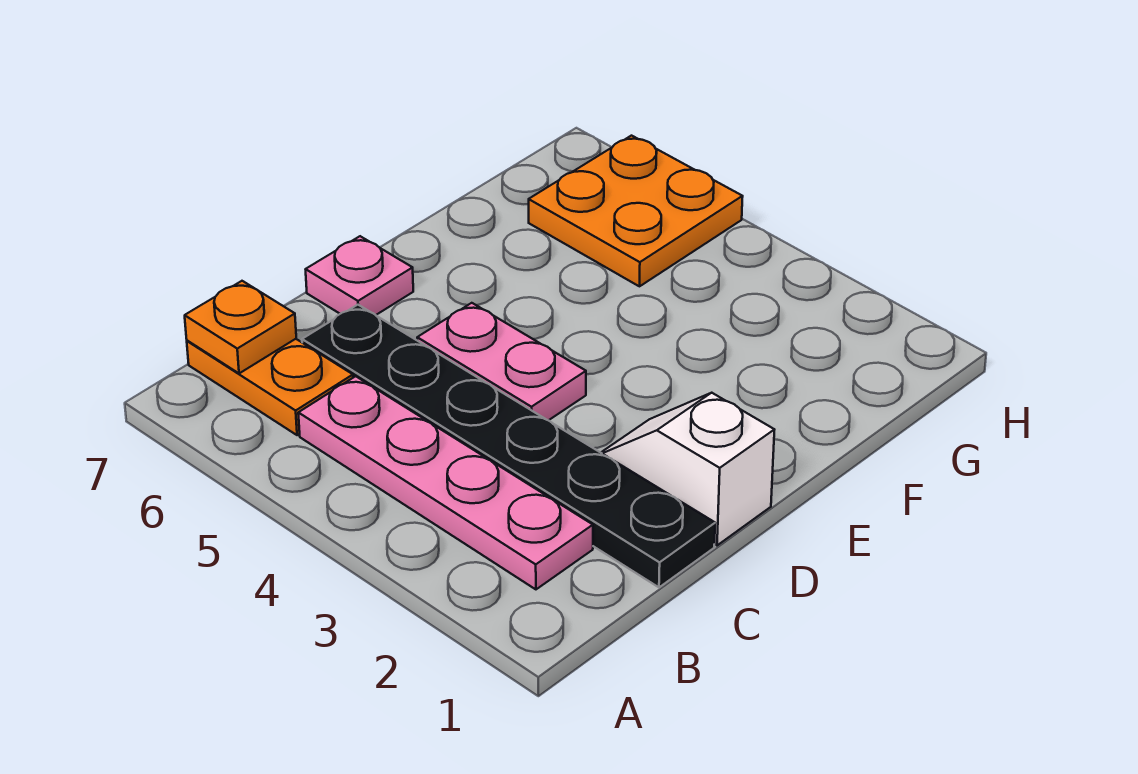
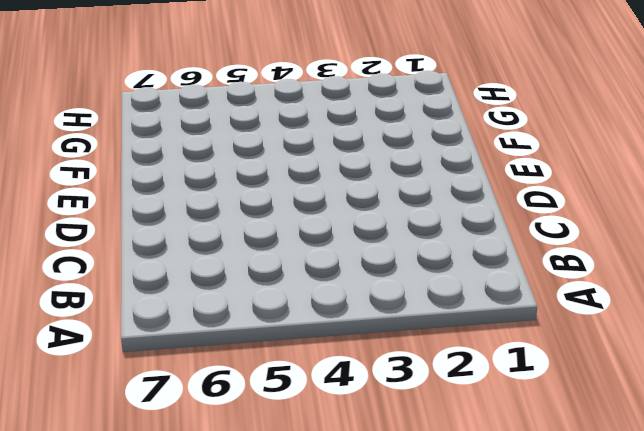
none -> pink 1x4 plate [298,376,593,589]
none -> orange 1x2 plate [187,339,353,435]

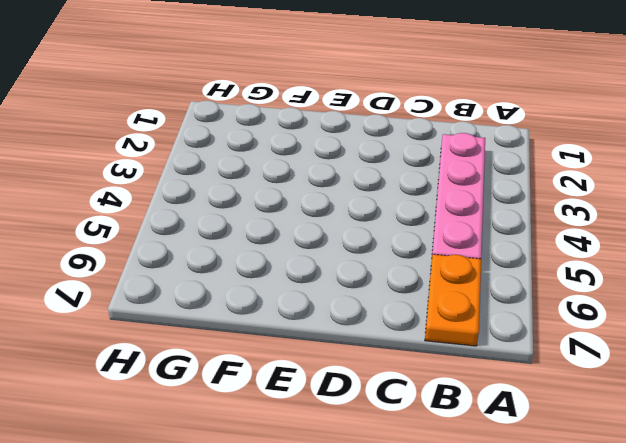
none -> black 1x6 plate [302,305,715,587]
none -> white 1x2 slope [601,393,774,545]

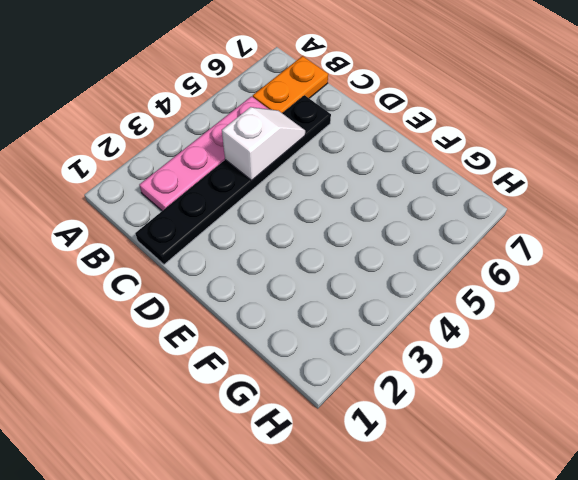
white 1x2 slope [222,107,305,180] -> white 1x2 slope moved to [601,393,774,545]
none -> pink 1x2 plate [417,303,586,420]
none -> pink 1x1 plate [306,236,413,315]

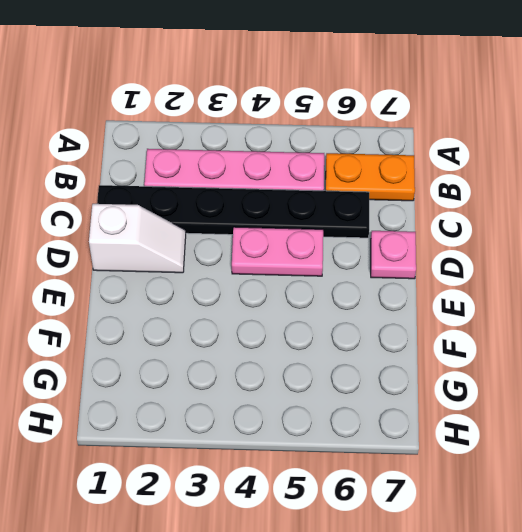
none -> orange 2x2 plate [529,136,743,286]
none -> orange 1x1 plate [185,281,296,373]

